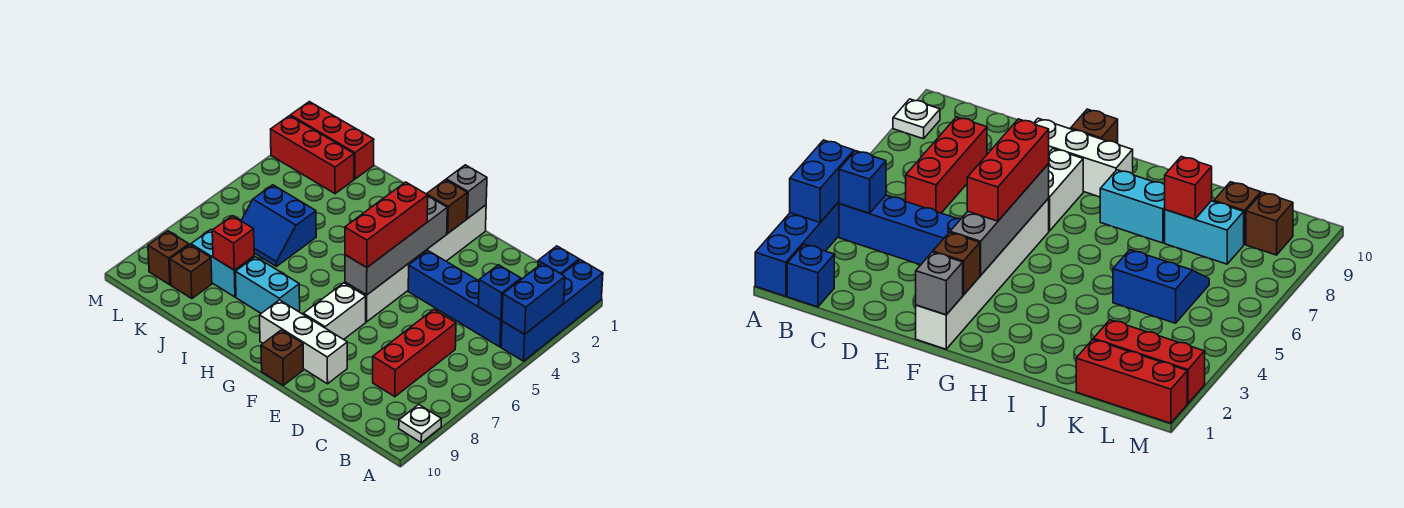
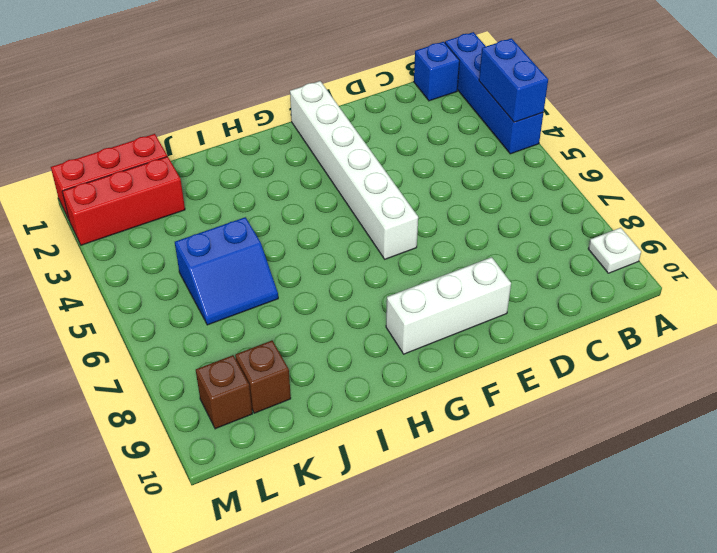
none -> blue 1x4 brick [408,251,502,347]
none -> red 1x3 brick [373,309,456,397]
none -> white 1x2 brick [303,283,366,339]

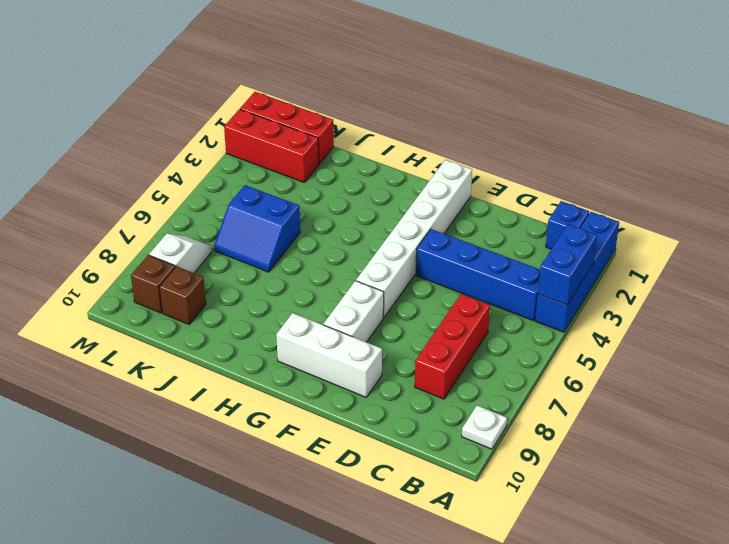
white 1x2 slope [149,234,212,273] -> none
none -> brown 1x1 brick [261,330,303,385]
none -> cyan 1x2 brick [235,257,300,313]
none -> cyan 1x2 brick [191,230,254,297]

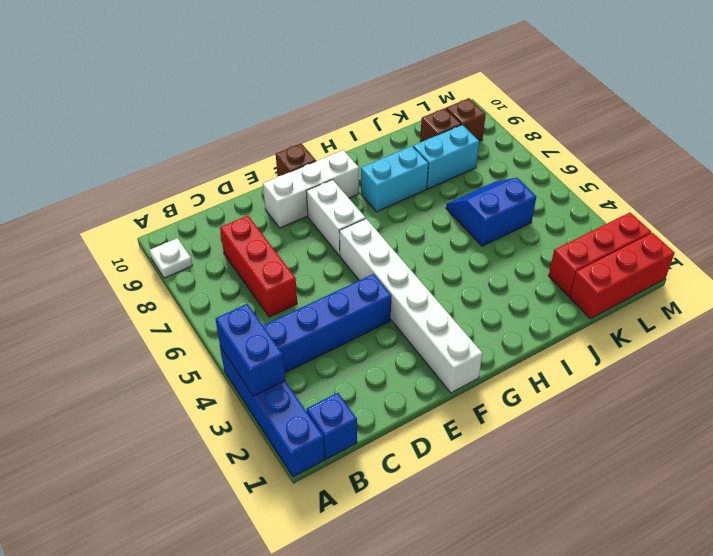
none -> blue 1x1 brick [478,265,521,320]
none -> grey 1x1 brick [446,165,487,218]
none -> brown 1x1 brick [427,180,467,233]

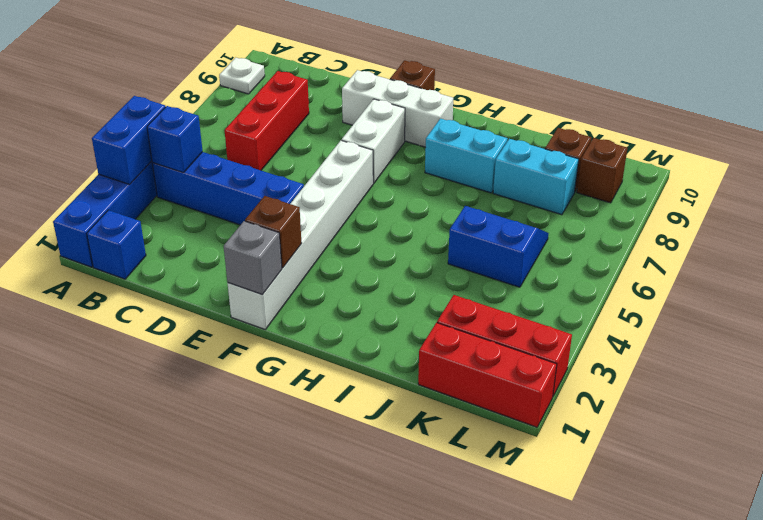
none -> grey 1x4 brick [345,196,447,295]
none -> red 1x1 brick [212,216,254,270]
none -> red 1x3 brick [345,182,428,268]

